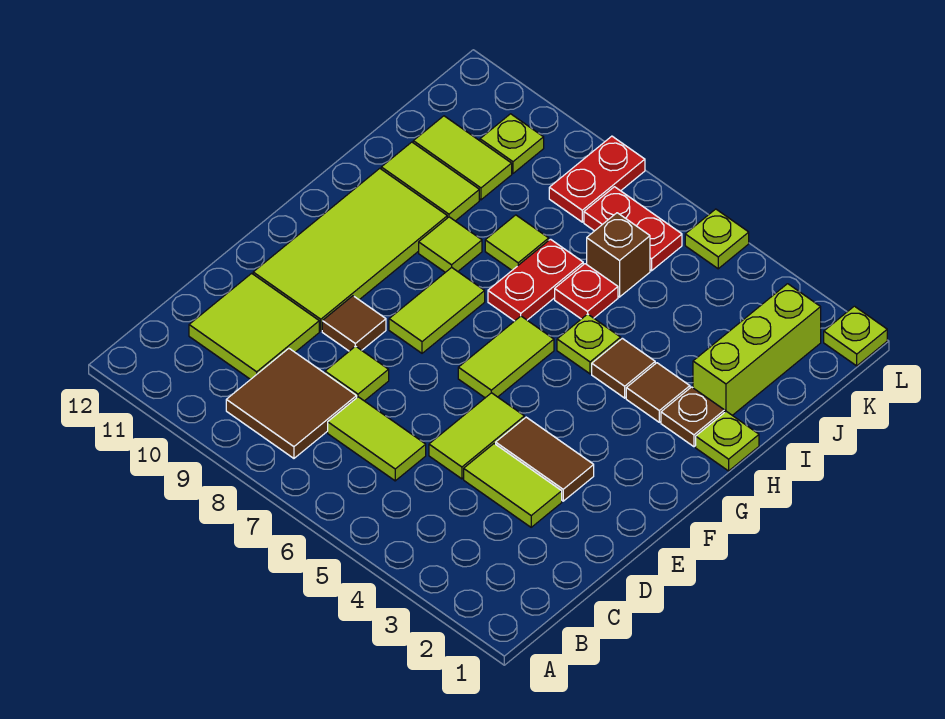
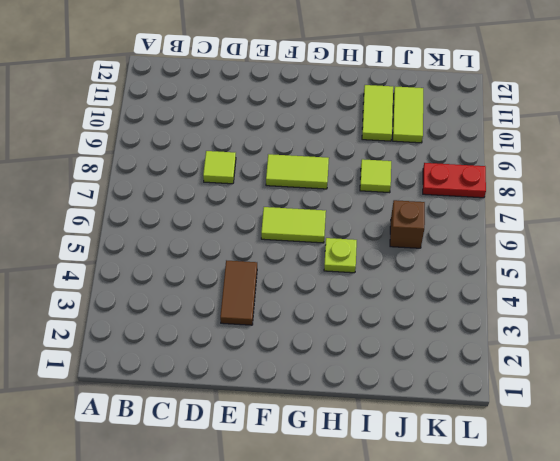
none -> brown 2x2 tile [226,348,357,458]
none -> lime 1x2 tile [328,397,426,481]
none -> lime 2x2 tile [189,273,319,380]

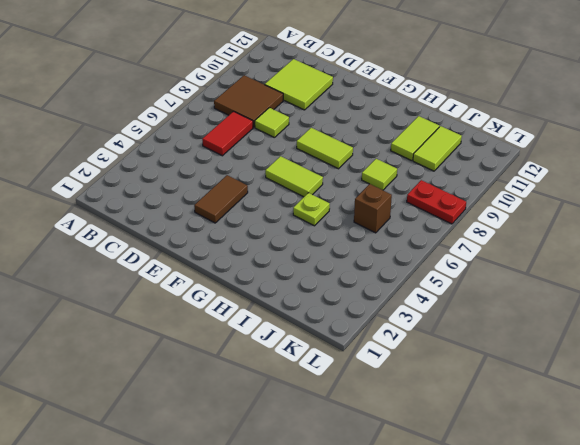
red 1x2 tile [202,112,253,156] -> lime 1x2 tile [328,397,426,481]
none -> lime 1x2 tile [464,444,562,527]
none -> lime 1x2 tile [429,393,524,479]
none -> brown 1x1 tile [322,296,386,351]

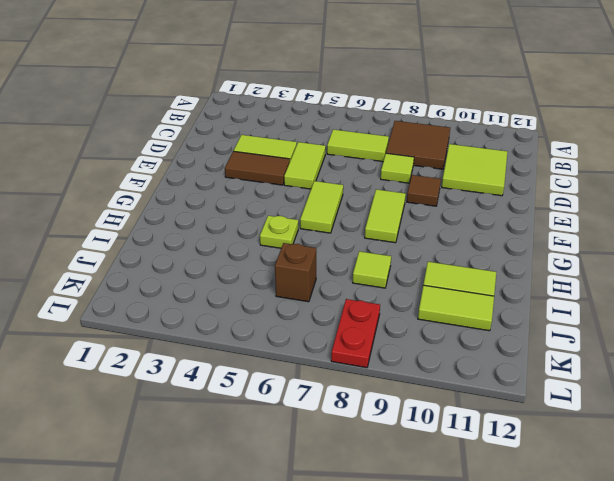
none -> lime 2x4 tile [253,168,447,331]
none -> lime 1x1 plate [696,411,759,471]
none -> brown 1x1 plate [661,387,725,447]

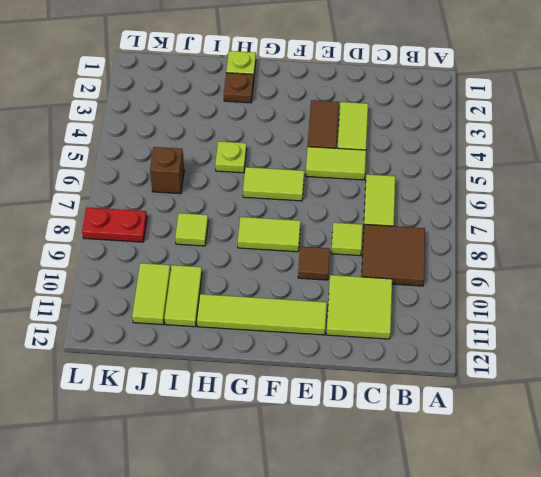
lime 1x4 tile [197,294,327,335] -> lime 2x4 tile [253,168,447,331]
none -> brown 1x1 tile [626,363,690,422]
none -> brown 1x1 tile [592,338,655,398]
none -> red 1x2 plate [488,239,583,321]

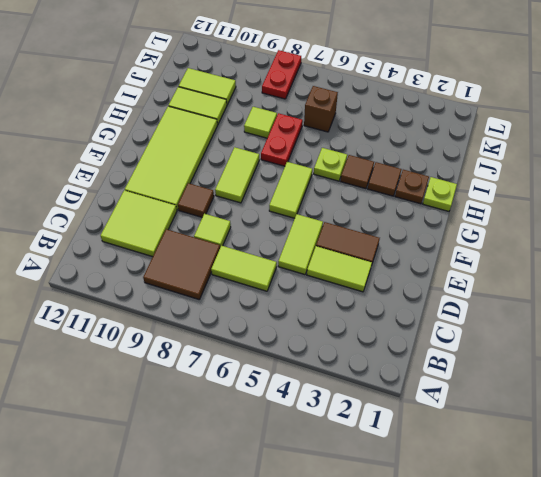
none -> lime 1x1 tile [419,217,482,272]
none -> lime 1x3 brick [693,284,821,415]
none -> red 1x1 plate [555,264,618,319]

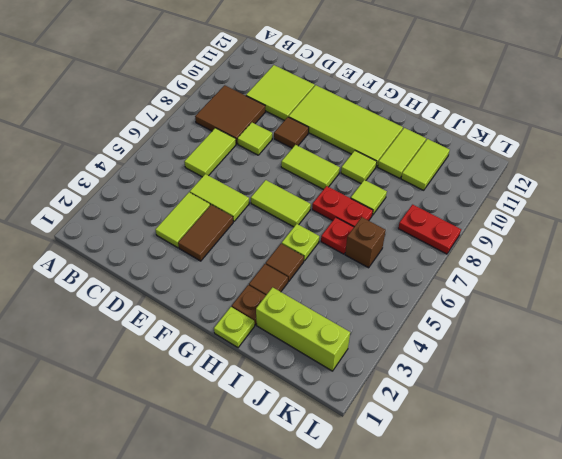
none -> red 1x2 plate [584,187,682,271]
none -> lime 1x1 plate [480,114,544,173]
none -> lime 1x1 plate [824,306,887,366]

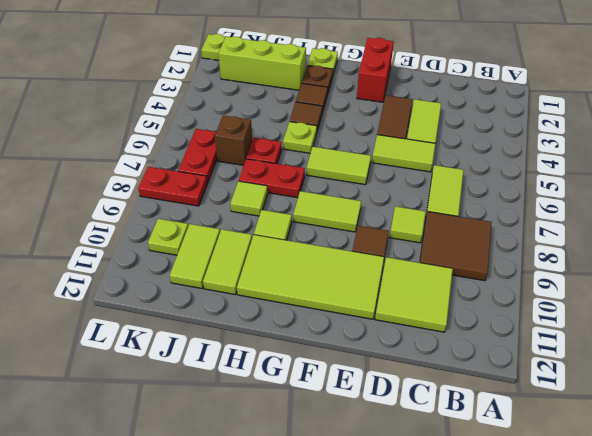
red 1x2 brick [357,38,394,102] -> none
none -> lime 1x1 plate [685,209,749,269]

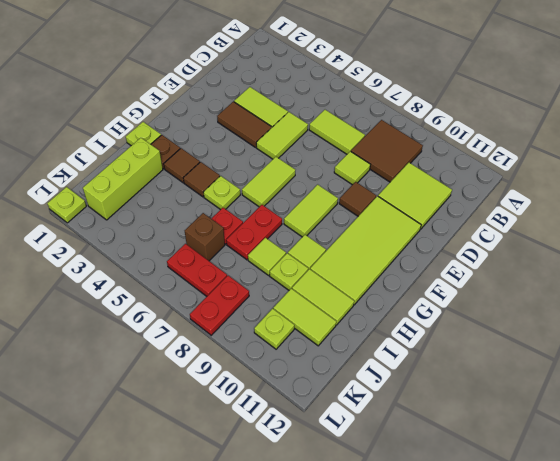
lime 1x1 plate [270,253,308,290] -> lime 1x1 plate moved to [685,209,749,269]

